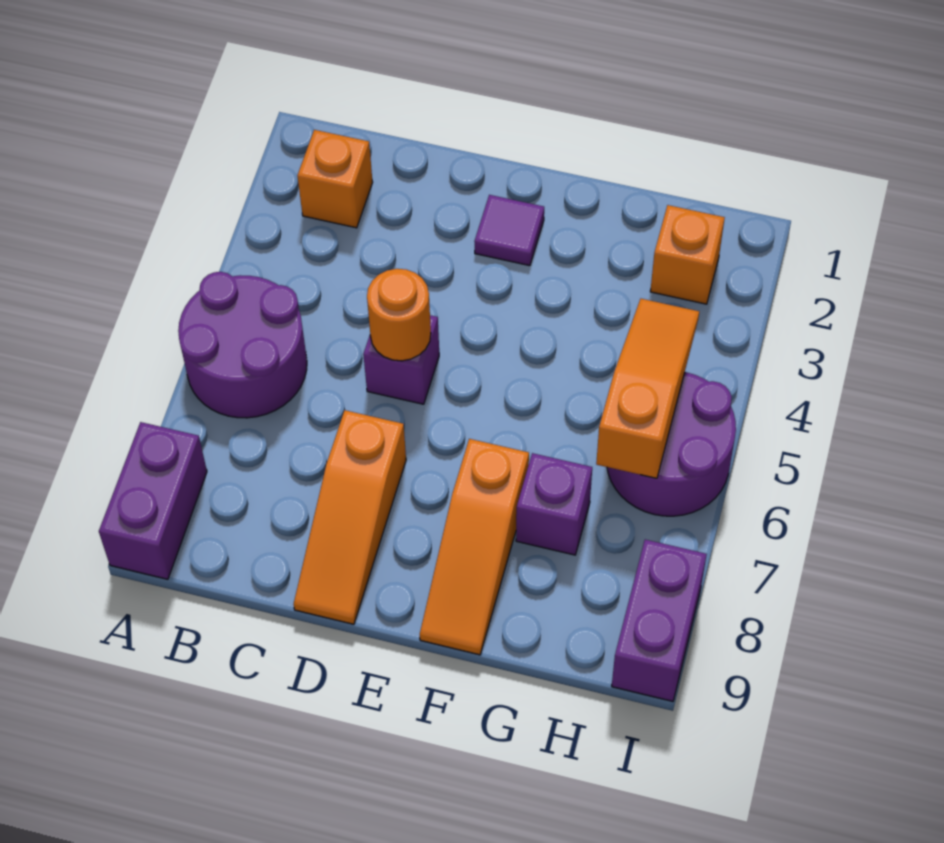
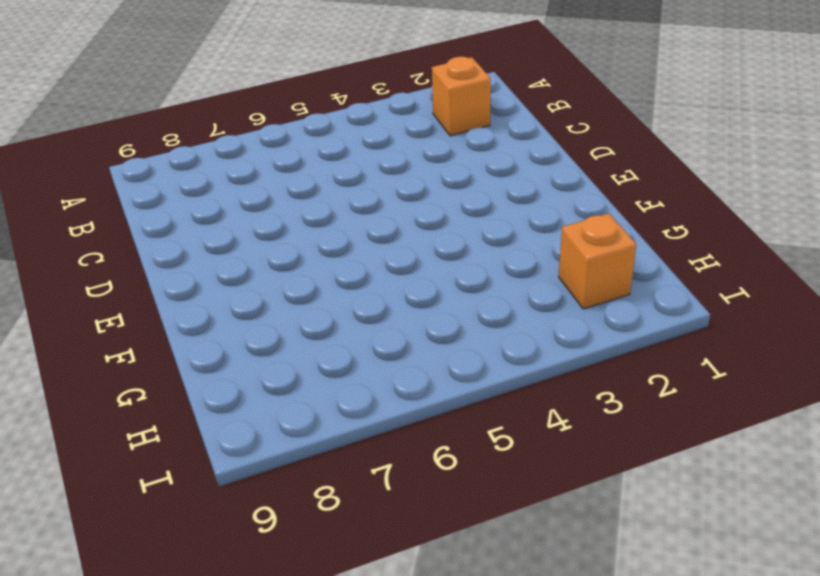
none -> purple 2x2 round brick [178,272,307,418]
none -> purple 1x2 brick [99,422,207,579]
none -> purple 1x1 brick [363,315,439,404]

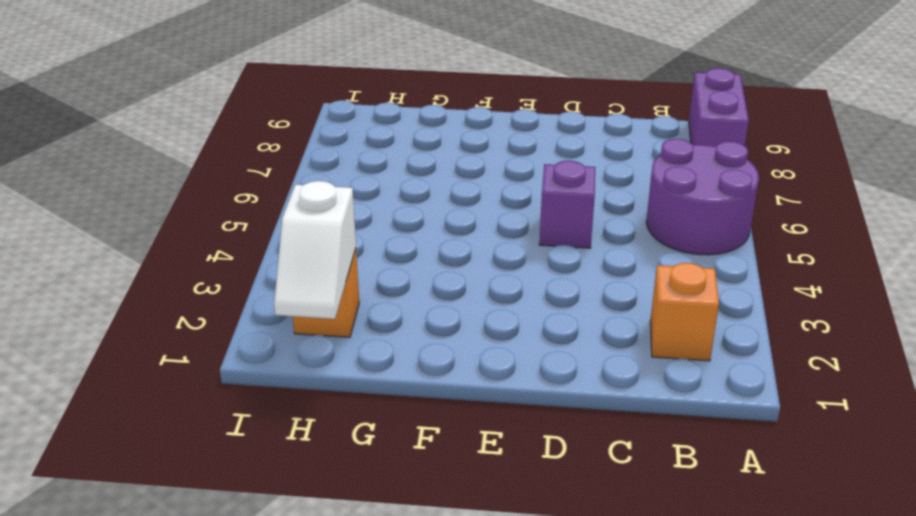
white 1x2 slope [274,181,356,319] -> none
none -> orange 1x3 slope [294,410,406,624]
none -> purple 1x1 tile [474,195,544,266]
none -> orange 1x3 slope [420,439,529,655]

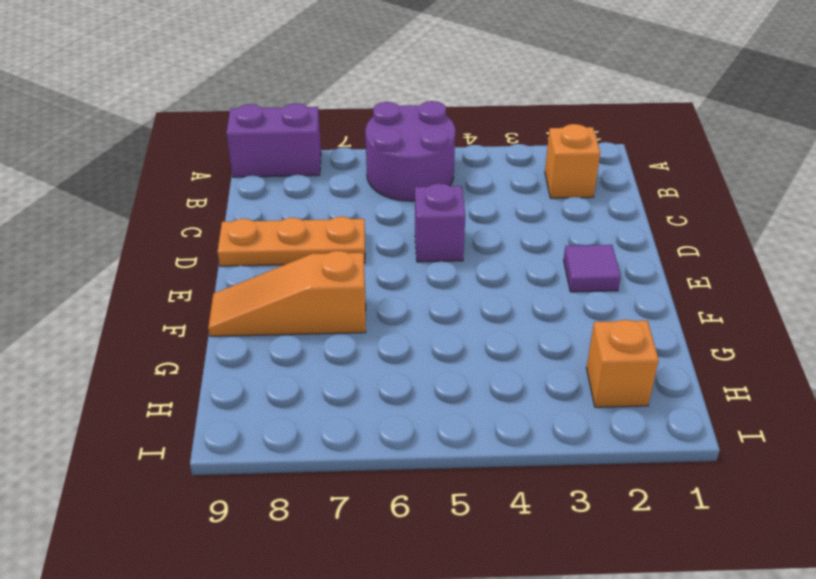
orange 1x3 plate [217,217,365,266] -> orange 1x3 slope [294,410,406,624]
none -> purple 1x1 brick [516,453,592,555]
none -> purple 2x2 round brick [607,372,736,516]
none -> purple 1x2 brick [612,540,707,701]

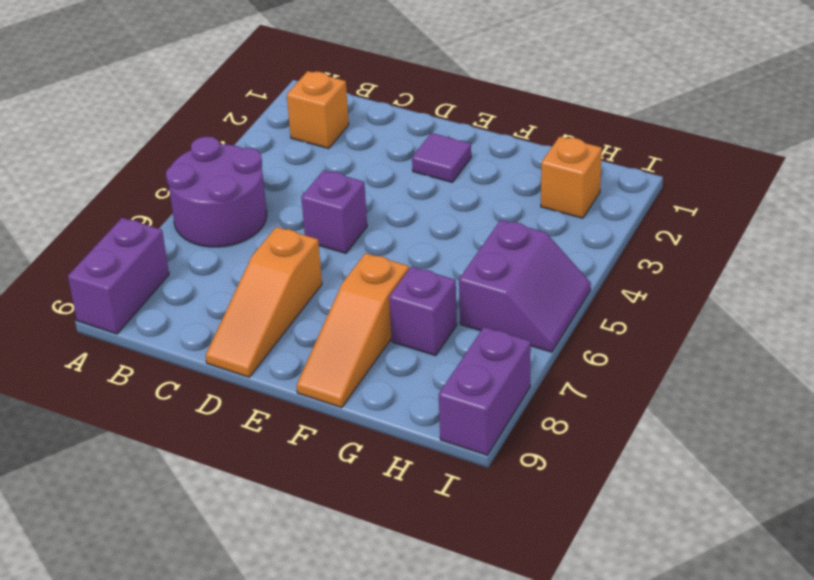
purple 2x2 slope [459,220,591,352] -> purple 2x2 round brick [607,372,736,516]
none -> orange 1x1 round brick [367,269,431,361]
none -> orange 1x3 slope [596,299,699,478]

